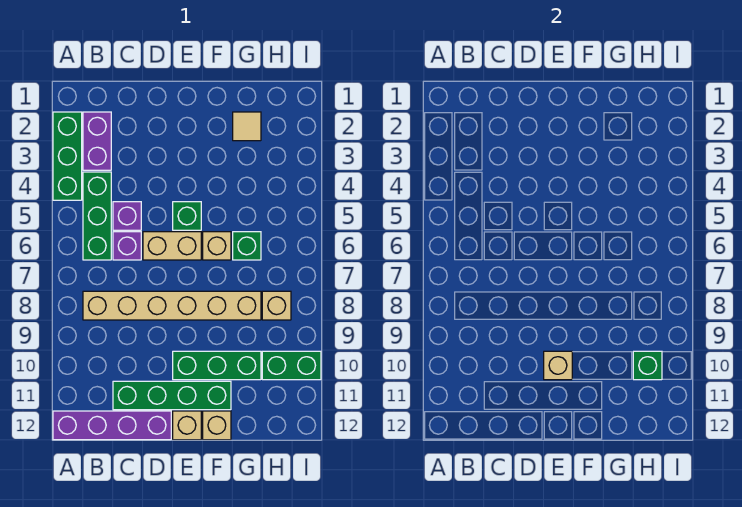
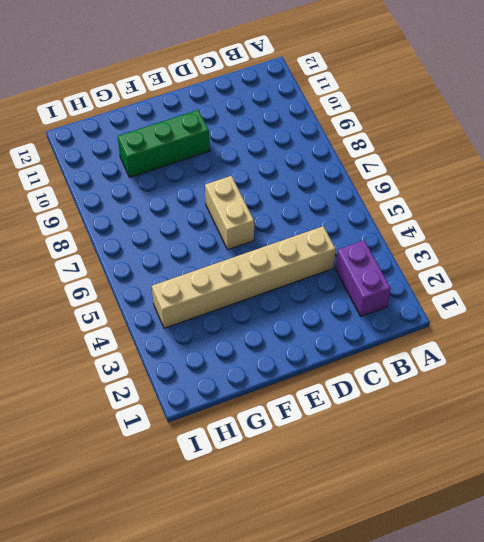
tan 1x6 brick [152,226,336,328] -> tan 1x6 brick moved to [83,291,261,320]
tan 1x2 brick [205,176,254,250] -> tan 1x2 brick turned to [143,232,201,260]
none -> green 1x3 brick [53,112,82,200]
none -> purple 1x4 brick [53,411,171,440]
none -> green 1x3 brick [83,172,111,260]

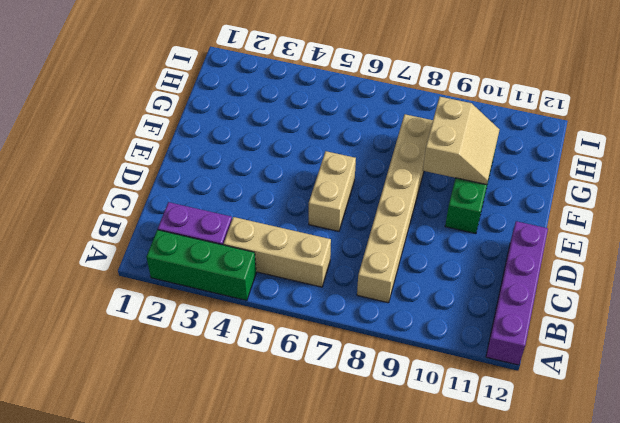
tan 1x3 brick [224,217,331,287] -> green 1x3 brick [83,172,111,260]
tan 2x2 slope [423,97,500,185] -> none
none -> purple 1x1 brick [113,202,141,230]
none -> purple 1x1 brick [113,232,141,260]
none -> green 1x4 brick [113,381,231,410]

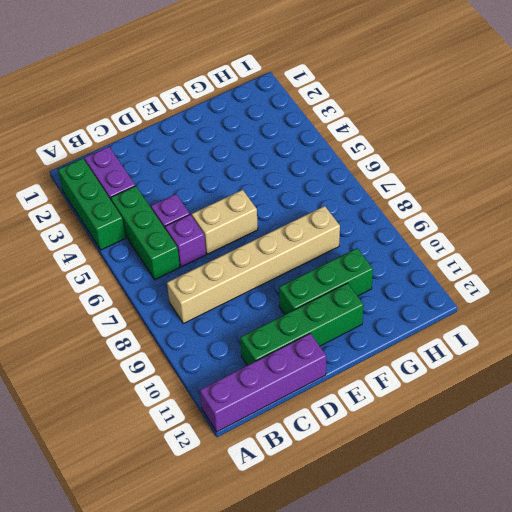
none -> green 1x1 brick [173,202,201,230]
none -> tan 1x1 brick [173,411,201,440]
none -> tan 1x1 brick [203,232,231,260]

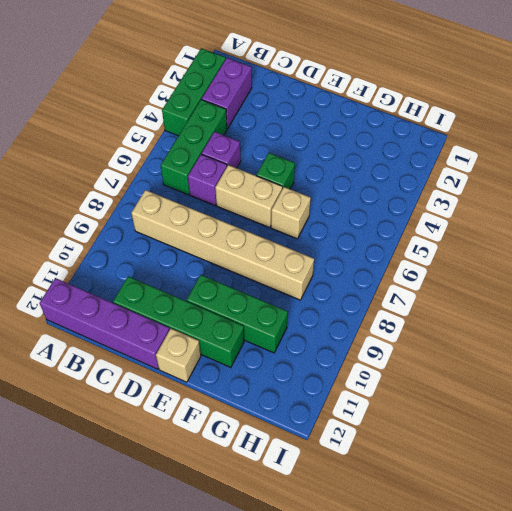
none -> tan 1x1 brick [203,411,231,440]
none -> tan 1x1 tile [233,112,261,141]
none -> green 1x1 brick [233,232,261,260]

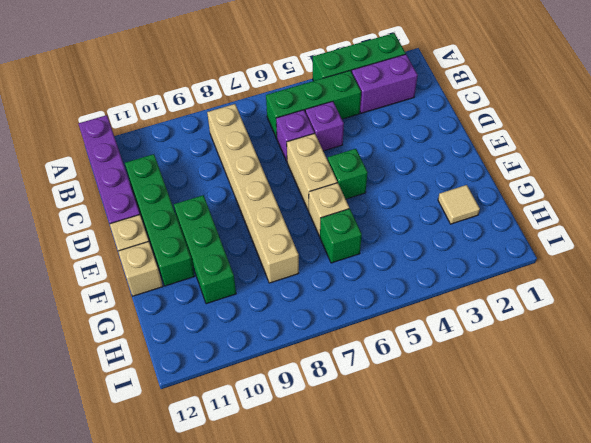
none -> tan 1x1 brick [262,291,291,320]
none -> green 1x2 brick [262,351,321,380]
none -> tan 1x1 brick [544,351,572,380]

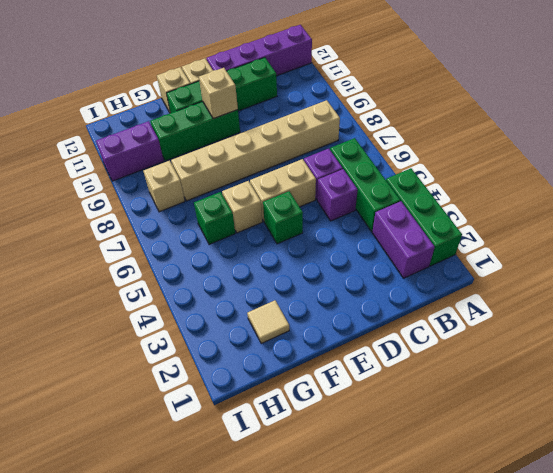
purple 1x2 brick [96,121,164,181] -> green 1x2 brick [262,351,321,380]
none -> green 1x1 brick [633,351,662,380]

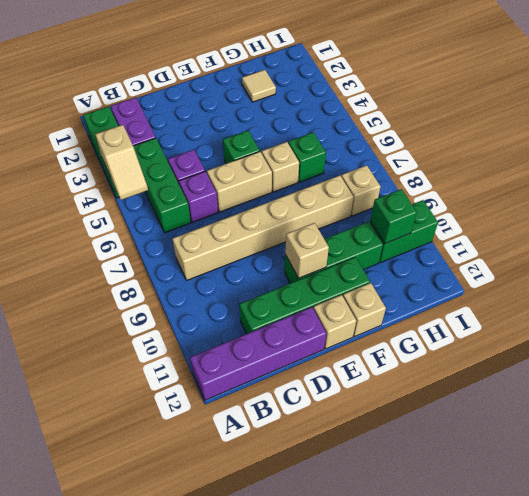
tan 1x2 slope [95,125,148,200] -> none

